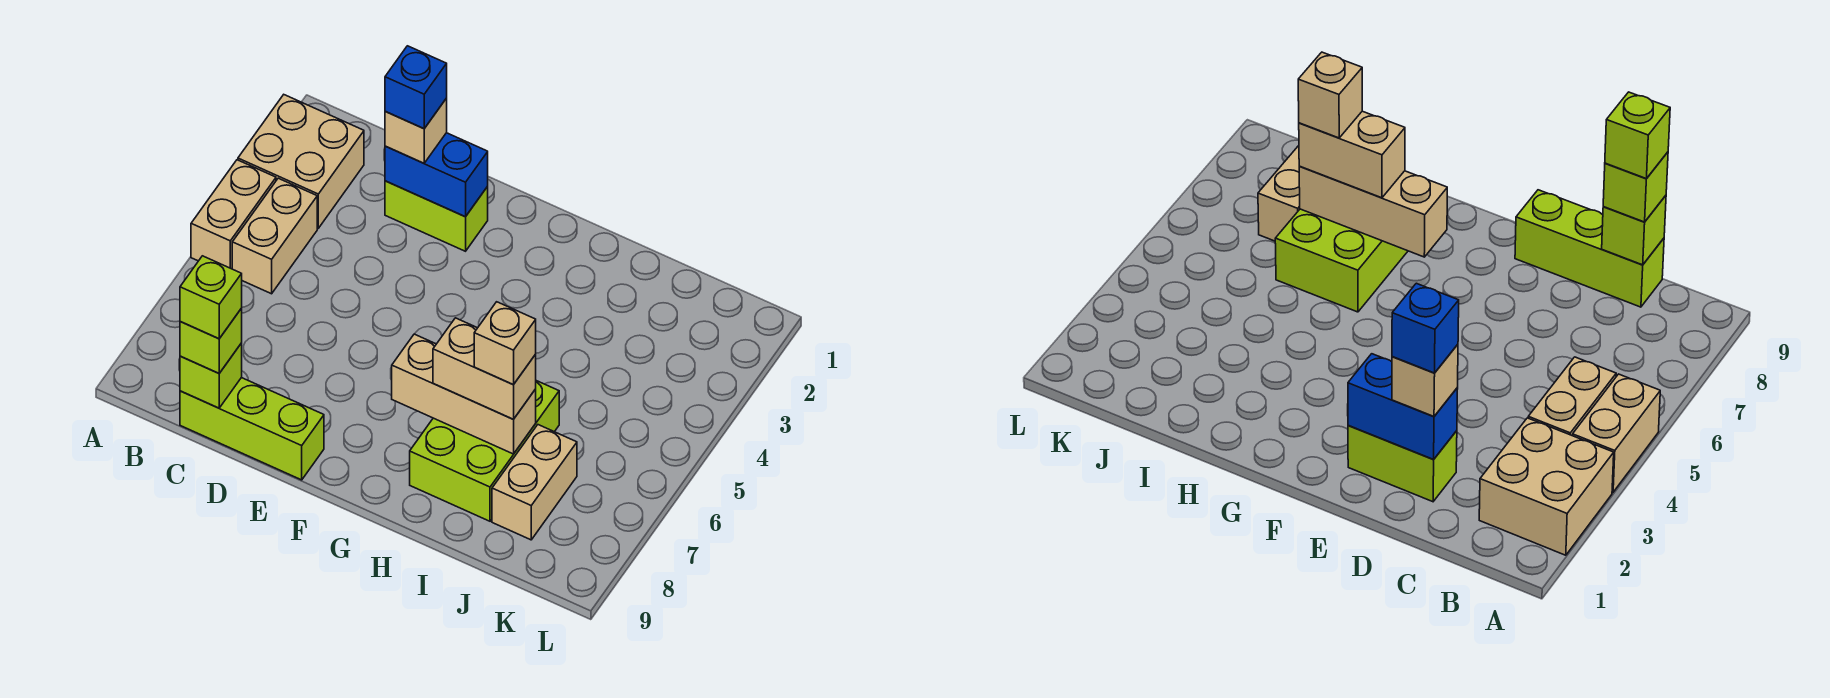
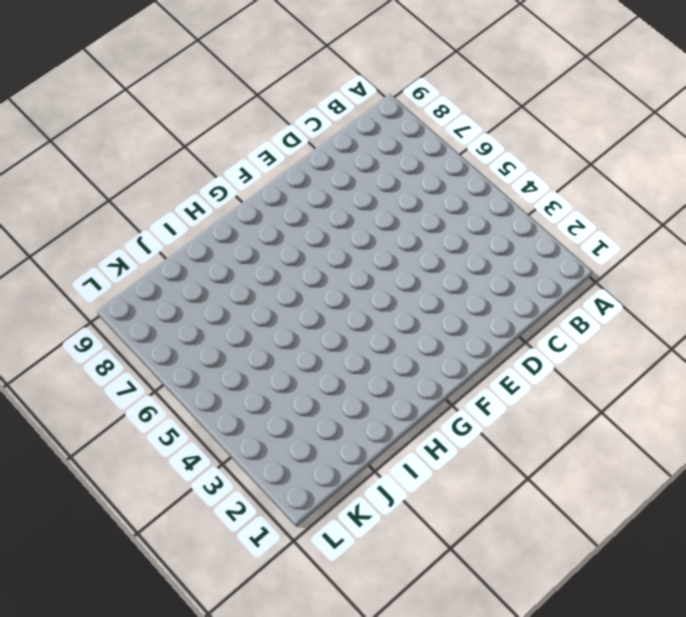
none -> tan 2x2 brick [238,95,364,228]
none -> tan 1x2 brick [191,160,276,269]
none -> tan 1x2 brick [232,178,317,294]

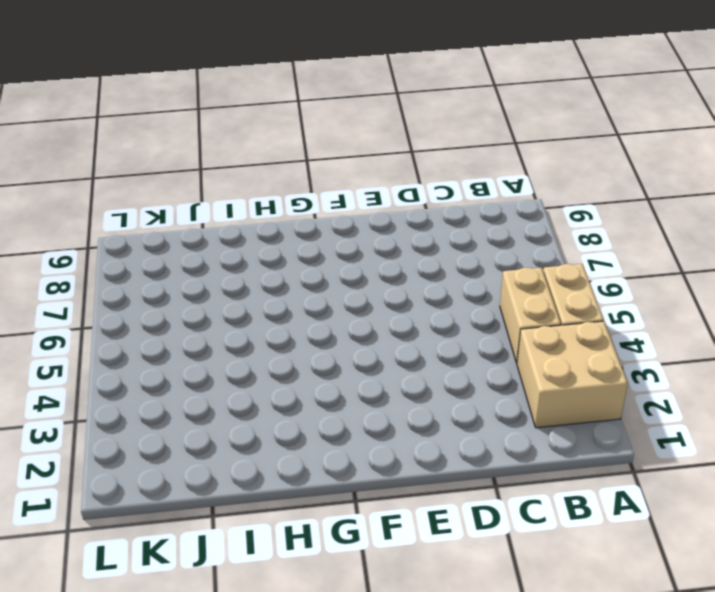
none -> lime 1x3 brick [180,378,324,480]
none -> lime 1x2 brick [385,181,488,251]
none -> lime 2x3 brick [410,381,559,521]

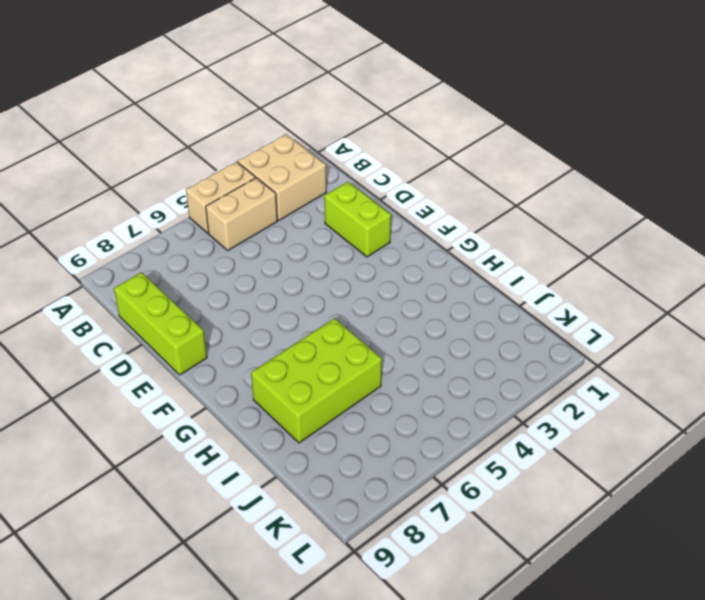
none -> tan 1x2 brick [492,425,577,540]
none -> lime 1x1 brick [180,343,242,408]
none -> blue 1x2 brick [385,133,488,217]

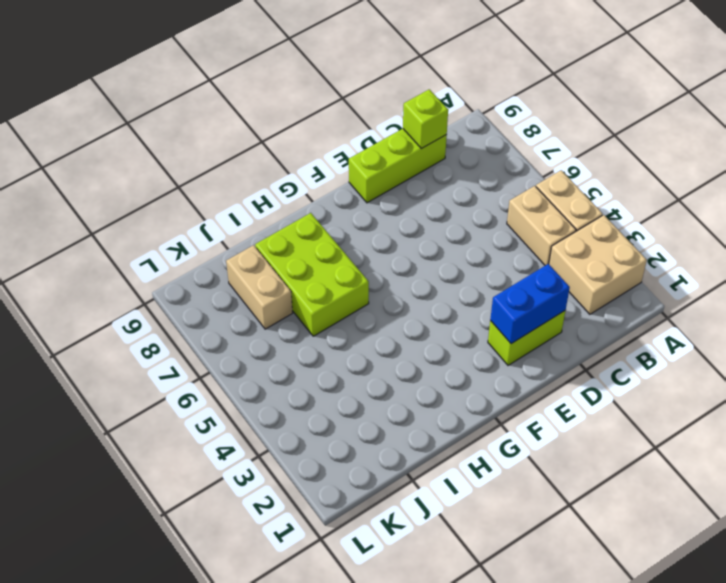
none -> tan 1x3 brick [392,334,536,454]
none -> lime 1x1 brick [180,308,242,373]
none -> tan 1x1 brick [385,98,447,163]

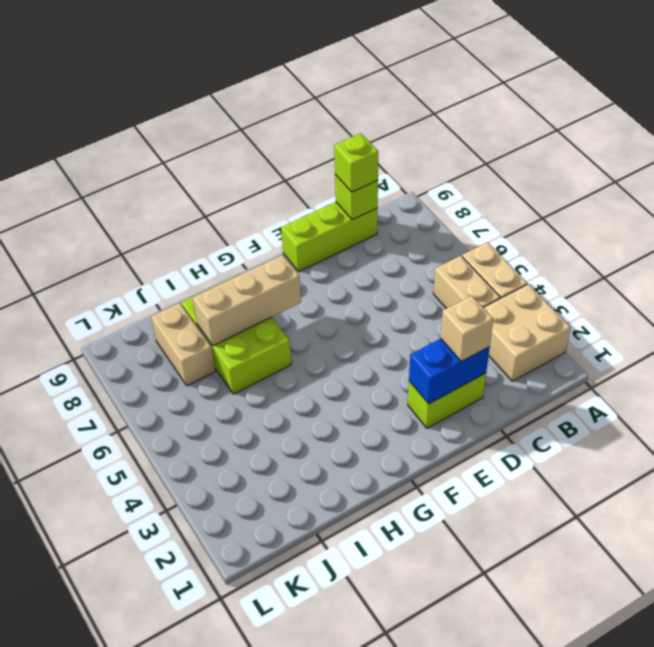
none -> tan 1x2 brick [433,318,536,419]
none -> lime 1x1 brick [180,256,242,338]
none -> blue 1x1 brick [385,46,447,129]

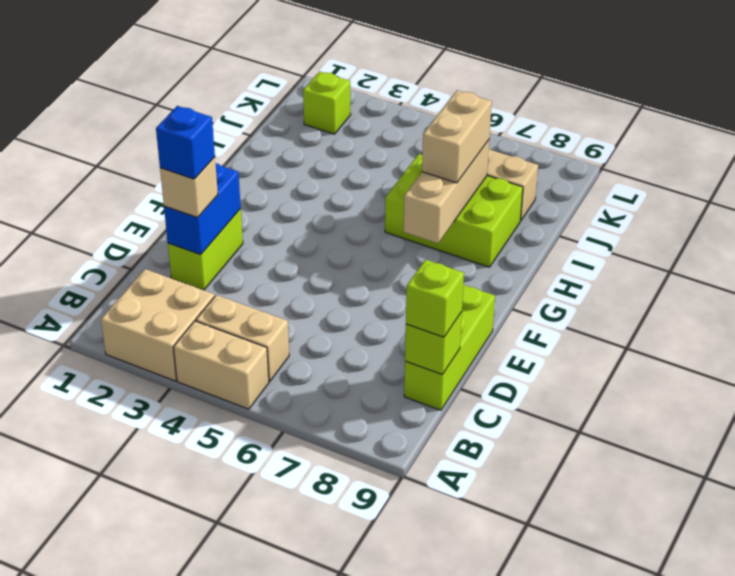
lime 1x1 brick [303,71,351,134] -> lime 1x1 brick moved to [180,256,242,338]
none -> tan 1x1 brick [474,302,536,385]

